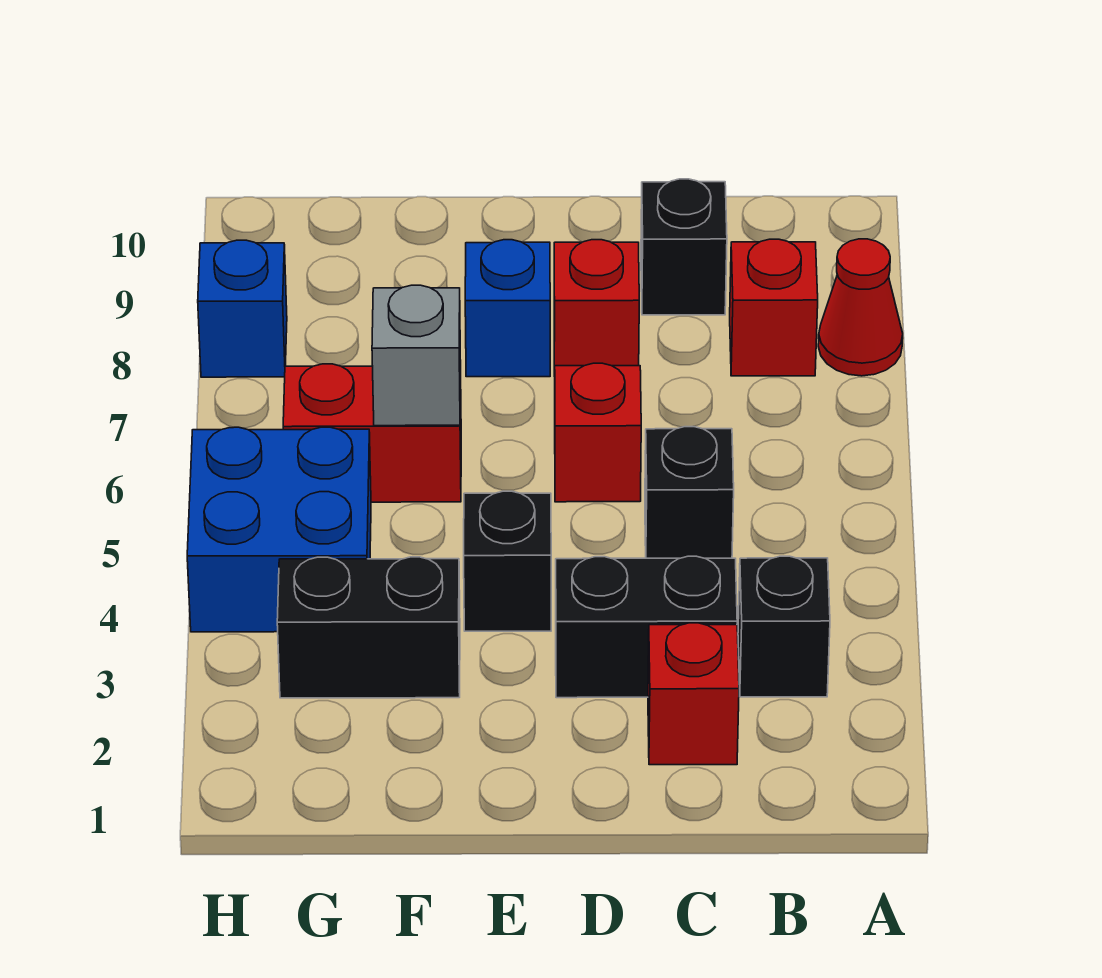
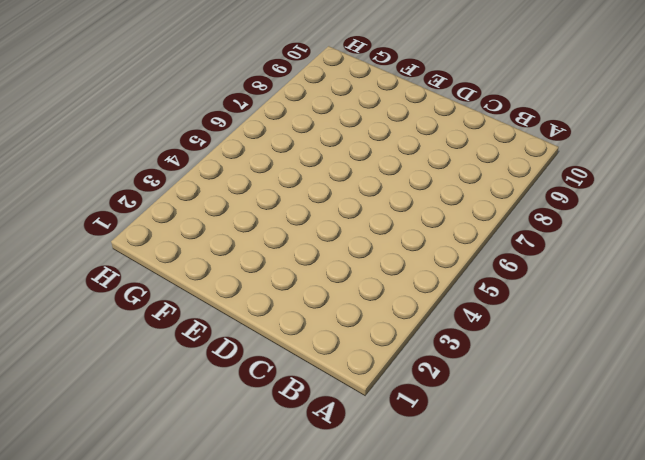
none -> red 1x1 cone [818,239,903,376]
none -> black 1x1 brick [738,556,830,697]
none -> red 1x1 brick [730,239,818,376]

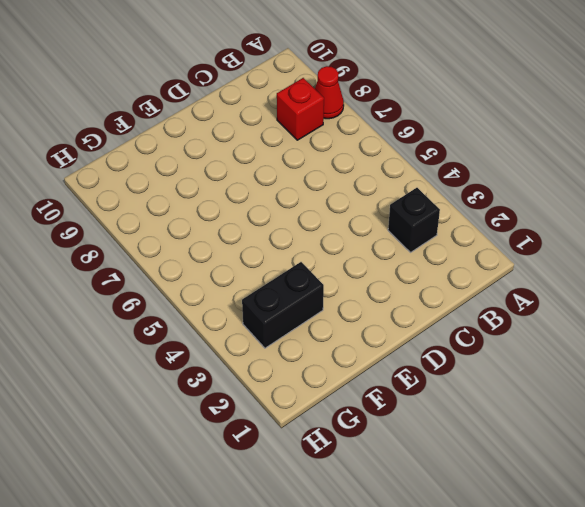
none -> red 1x1 brick [648,623,739,765]
none -> black 1x2 brick [556,556,737,698]
none -> black 1x1 brick [645,427,734,558]

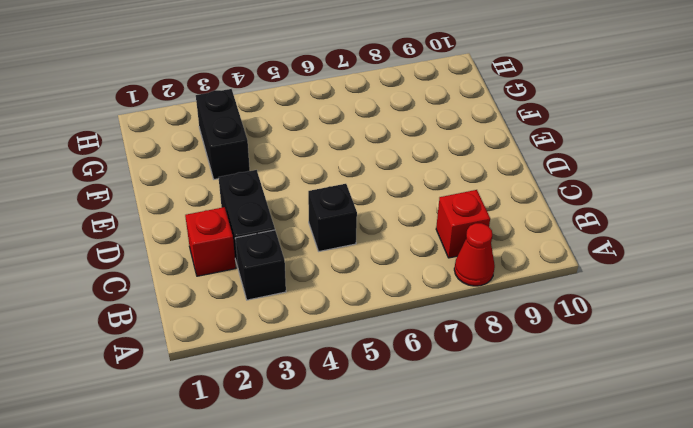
none -> black 1x1 brick [641,179,727,315]
none -> red 1x1 brick [555,363,641,502]
none -> red 1x1 brick [554,240,639,376]

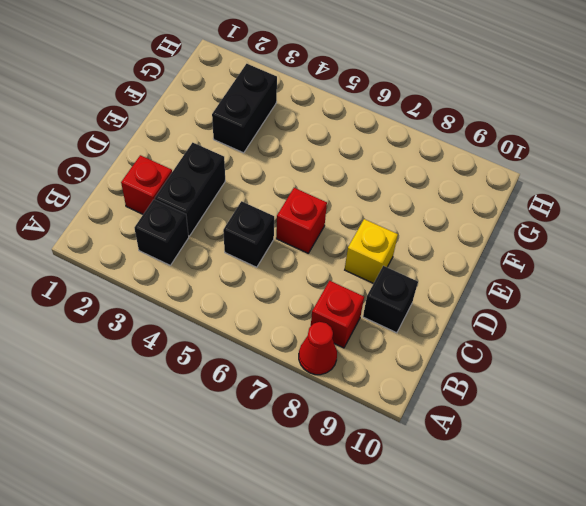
yellow 1x1 brick [345,219,398,283] -> red 1x1 brick [554,240,639,376]
none -> black 1x1 brick [464,491,551,631]
none -> blue 1x1 brick [465,240,550,377]
none -> red 1x2 brick [283,364,461,502]

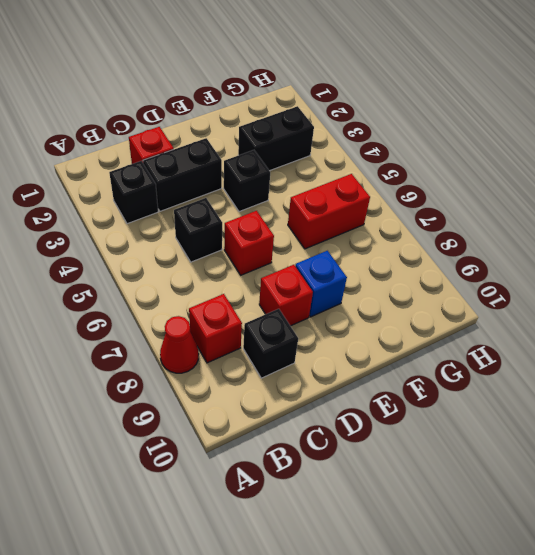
none -> blue 2x2 brick [187,427,371,632]
none -> blue 1x1 brick [198,240,287,377]
none -> grey 1x1 brick [372,285,461,426]

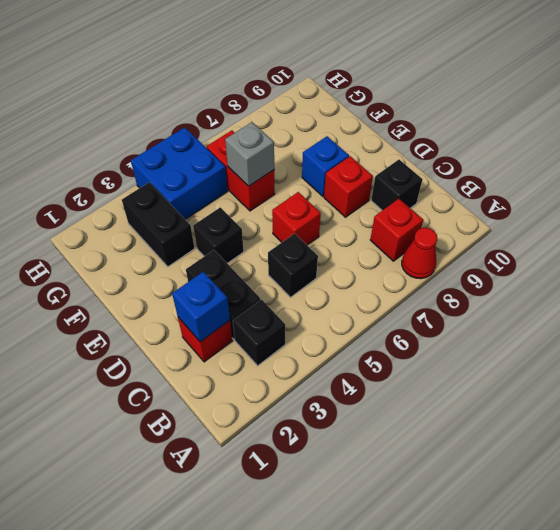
blue 1x1 brick [172,272,230,342] -> blue 1x1 brick moved to [198,240,287,377]

